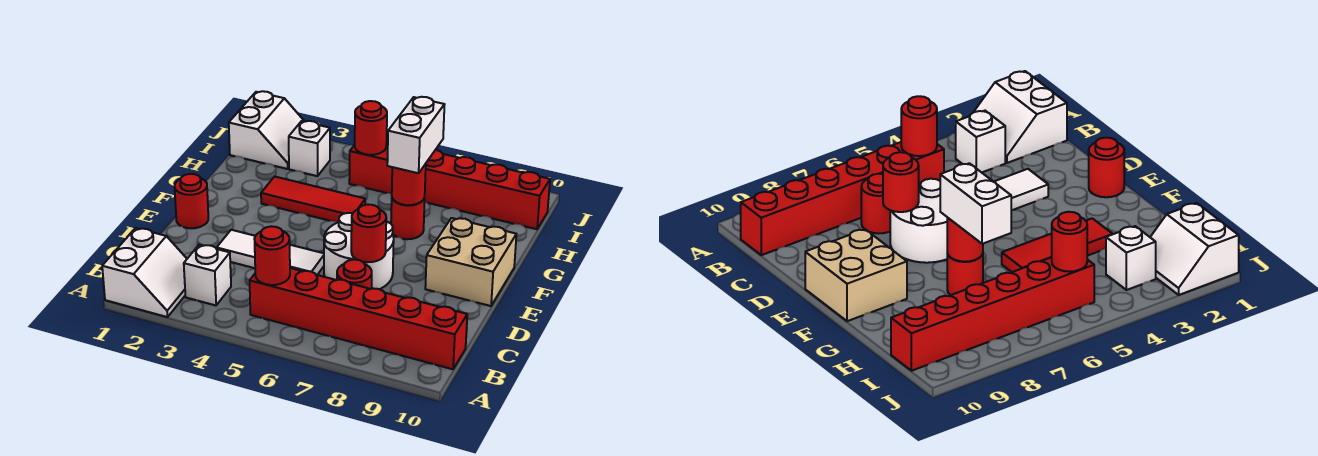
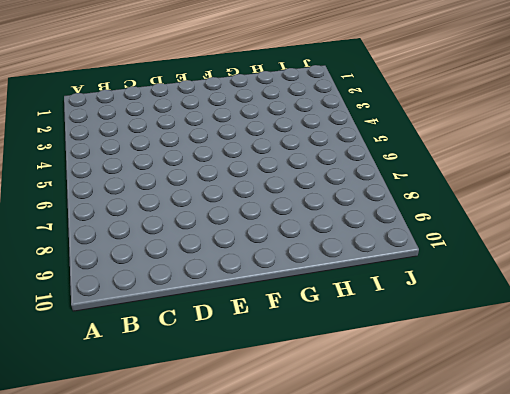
none -> white 2x2 slope [102,228,187,317]
none -> white 1x1 brick [184,245,231,305]
none -> red 1x6 brick [250,268,467,369]

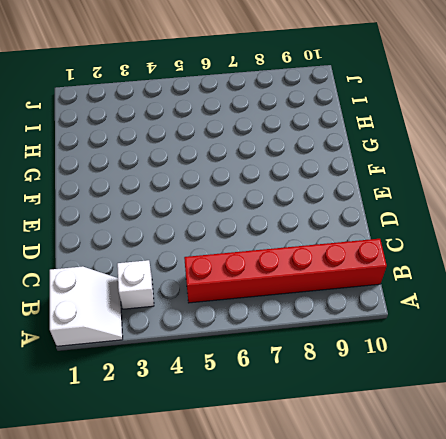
none -> red 1x1 round brick [337,260,372,289]
none -> white 1x3 tile [217,230,324,275]
none -> white 2x2 round brick [324,213,394,289]

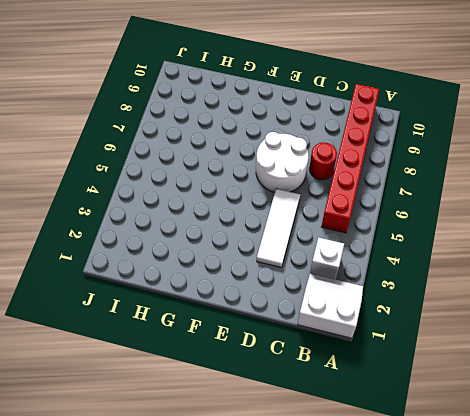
none -> red 1x1 round brick [175,174,208,228]
none -> tan 2x2 brick [425,218,516,306]
none -> red 1x3 tile [261,177,365,223]

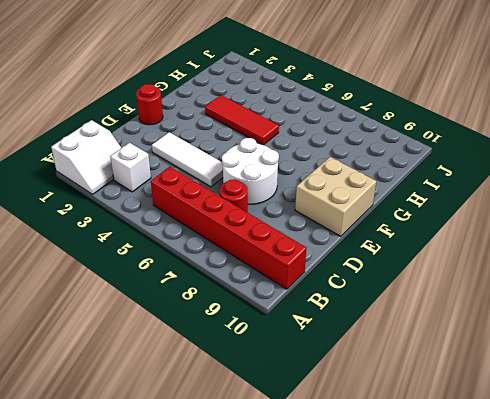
none -> red 1x1 round brick [391,198,425,239]
none -> white 2x2 slope [229,91,305,169]
none -> white 1x1 brick [289,121,330,176]

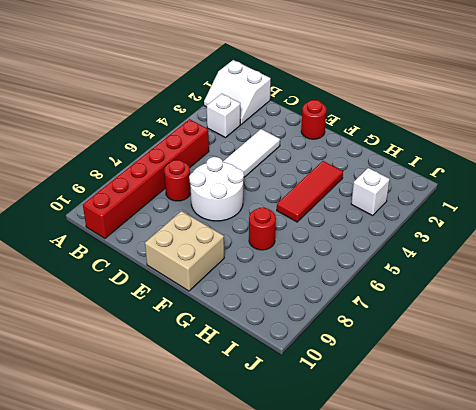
none -> white 2x2 slope [229,91,305,169]
none -> red 1x6 brick [349,141,550,229]
none -> red 1x1 round brick [254,226,290,285]

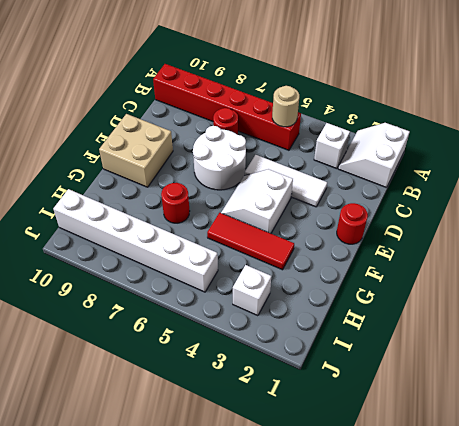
tan 1x1 round brick [272,86,299,127] -> red 1x1 round brick [254,226,290,285]
white 2x2 slope [221,169,293,233] -> white 2x2 slope moved to [229,91,305,169]
white 1x6 brick [53,189,218,292] -> red 1x6 brick [349,141,550,229]
none -> red 1x1 round brick [351,204,386,262]
none -> red 1x1 round brick [392,164,426,205]
none -> red 1x1 round brick [355,101,387,155]

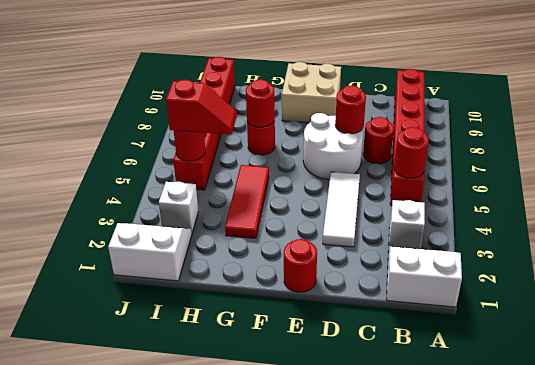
red 1x2 slope [166,80,237,135] -> none
none -> white 1x2 brick [387,97,445,173]

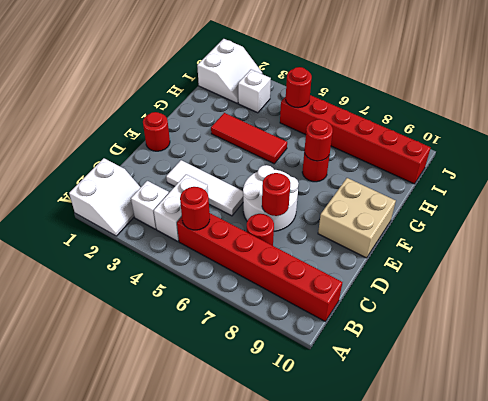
white 1x2 brick [154,174,208,241] -> white 1x2 brick moved to [387,97,445,173]

